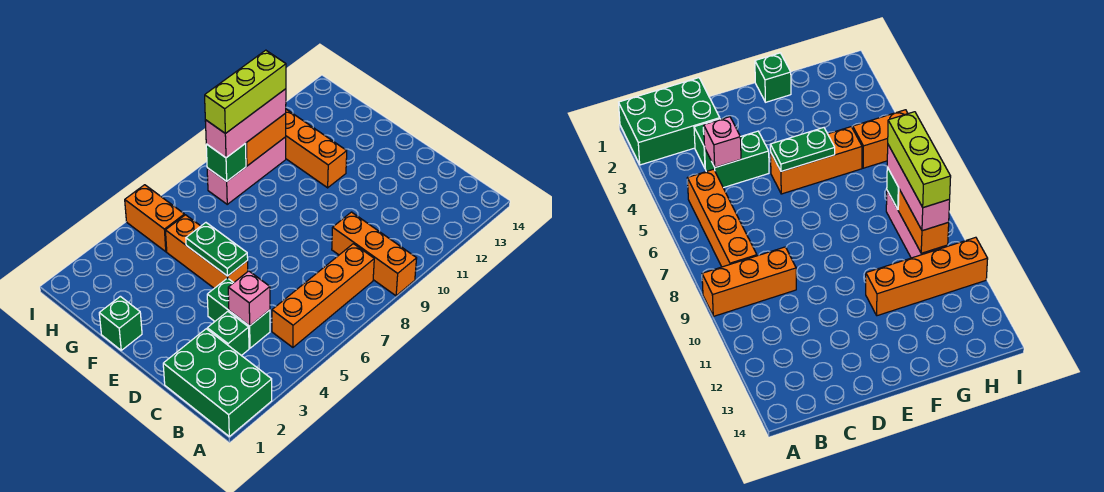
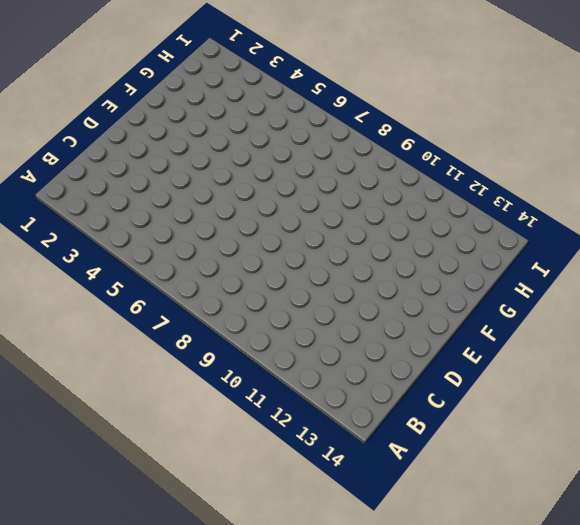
none -> green 2x3 brick [163,329,272,436]
none -> orange 1x3 brick [332,212,417,296]
none -> orange 1x4 brick [272,244,374,347]

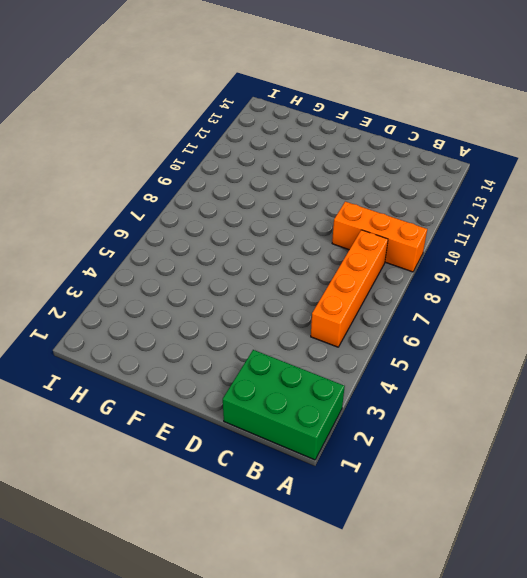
none -> green 1x1 brick [207,312,249,356]
none -> green 1x2 brick [207,278,270,348]
none -> orange 1x3 brick [165,215,248,288]

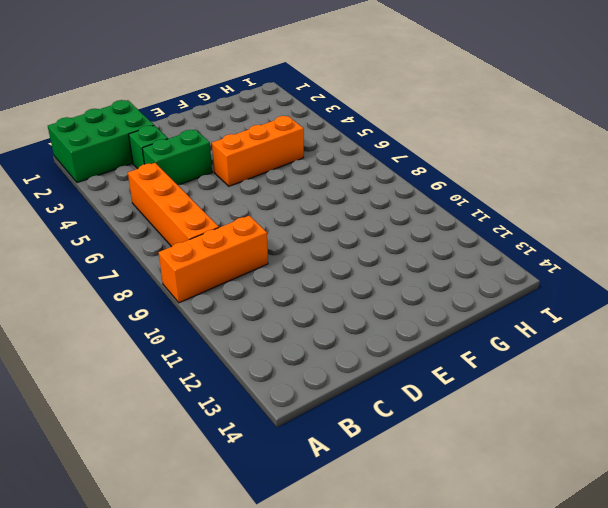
none -> green 1x1 brick [99,296,142,350]
none -> orange 1x4 brick [286,109,347,188]
none -> orange 1x2 brick [125,185,184,252]

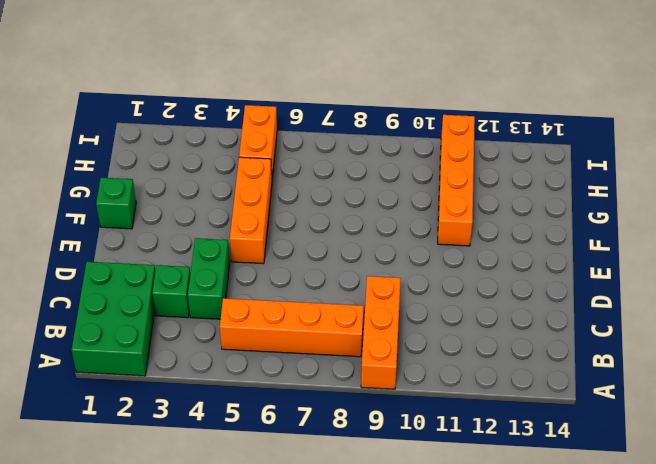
none -> pink 1x3 brick [207,137,286,204]
none -> pink 1x1 brick [228,271,270,326]
none -> green 1x2 plate [186,223,248,276]

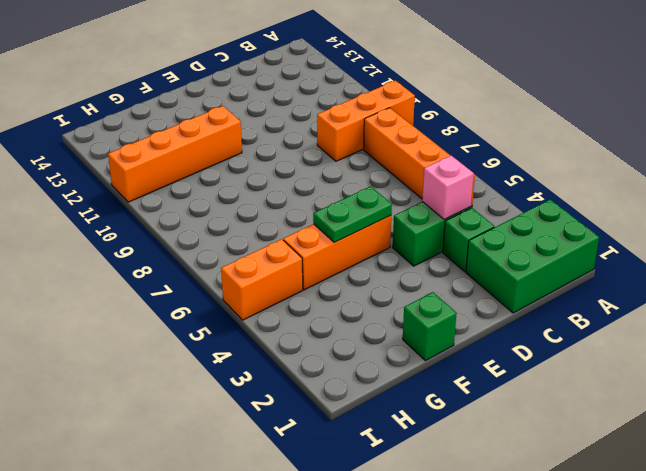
none -> pink 1x3 brick [207,137,286,204]
none -> green 1x1 brick [206,143,246,181]
none -> orange 1x2 brick [246,113,286,166]

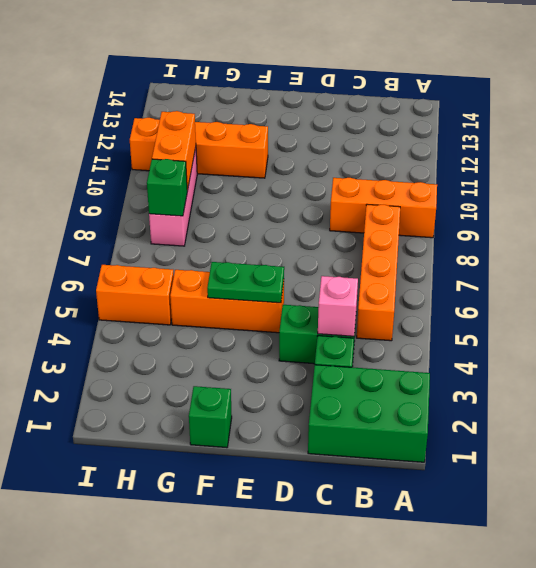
none -> pink 1x3 brick [205,89,286,158]
none -> lime 1x3 brick [205,50,286,134]

